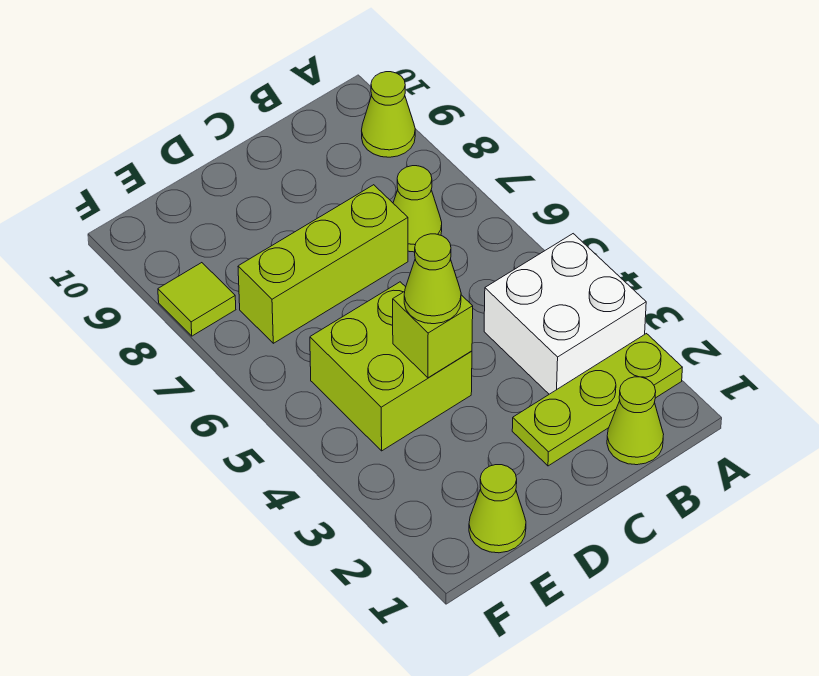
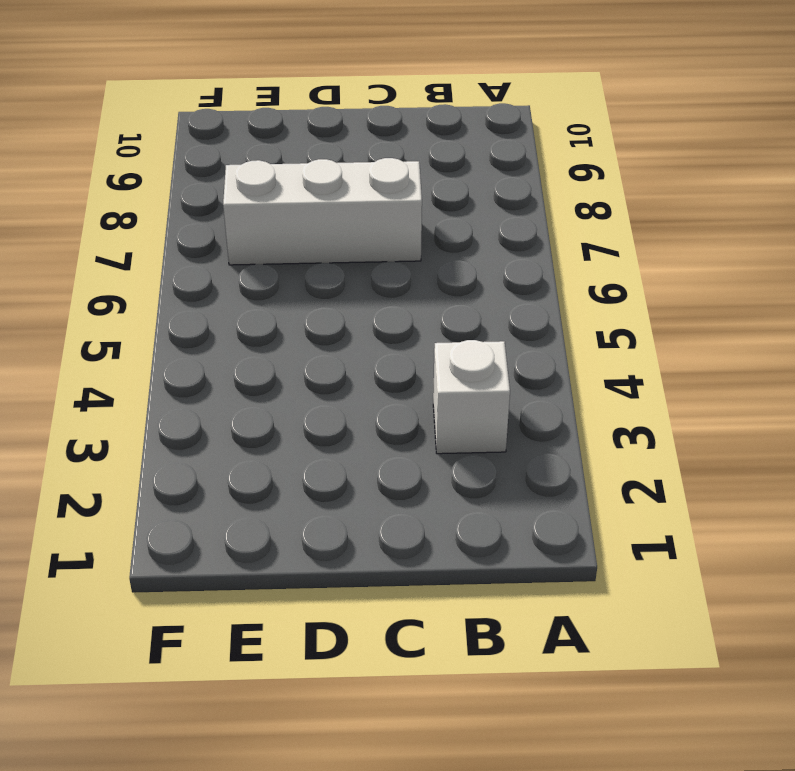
white 1x1 brick [433,340,510,454] -> white 2x2 brick [484,234,646,394]
white 1x3 brick [223,158,422,265] -> lime 1x3 brick [238,185,408,343]
none -> lime 1x3 plate [512,334,682,466]
none -> lime 1x1 cone [362,72,415,157]

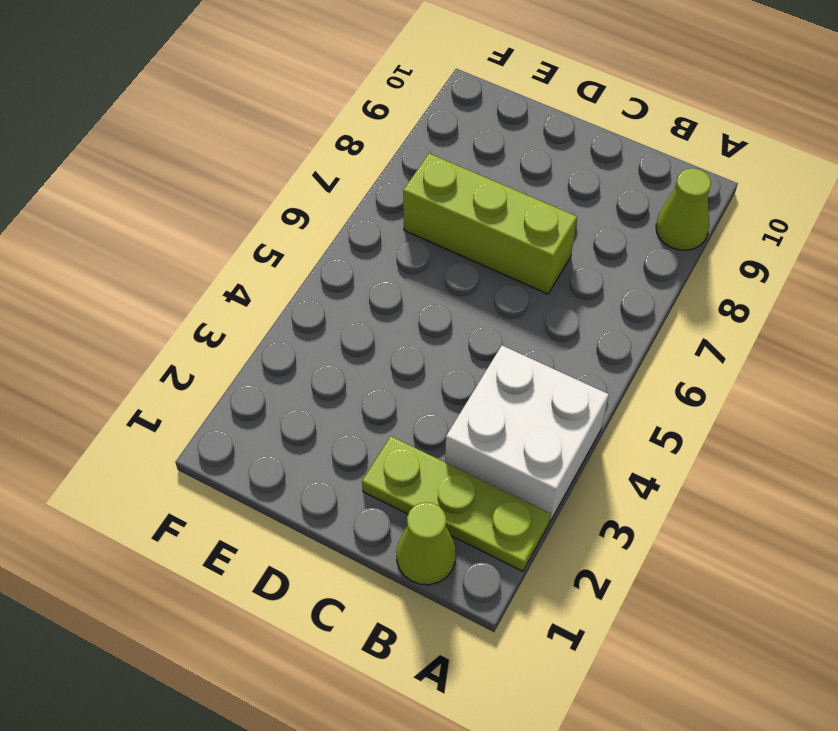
none -> lime 1x1 cone [393,166,442,252]
none -> lime 2x2 brick [310,282,472,451]

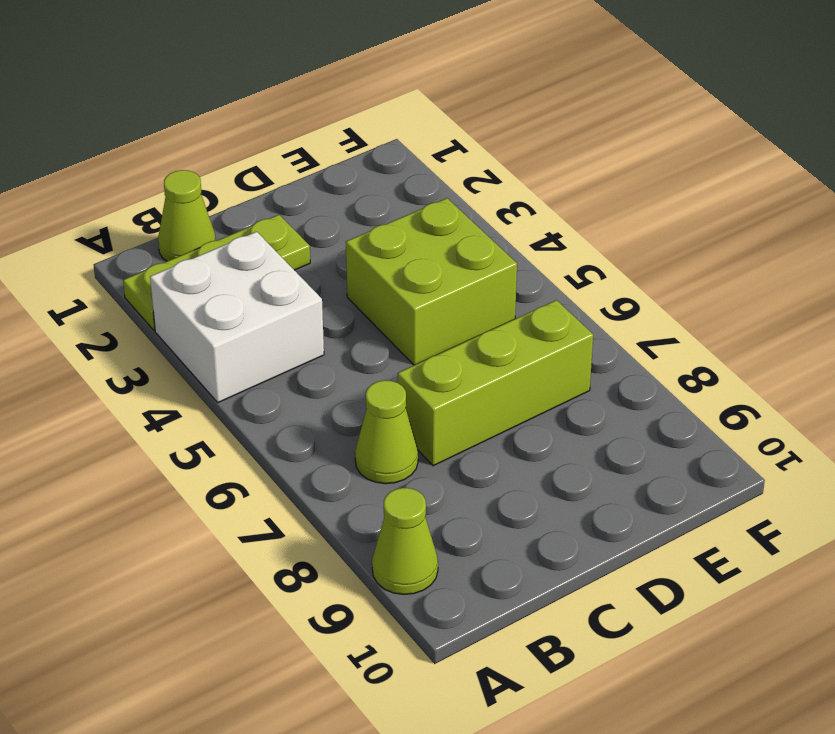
none -> lime 1x1 cone [469,465,526,553]
none -> lime 1x1 tile [158,263,236,336]

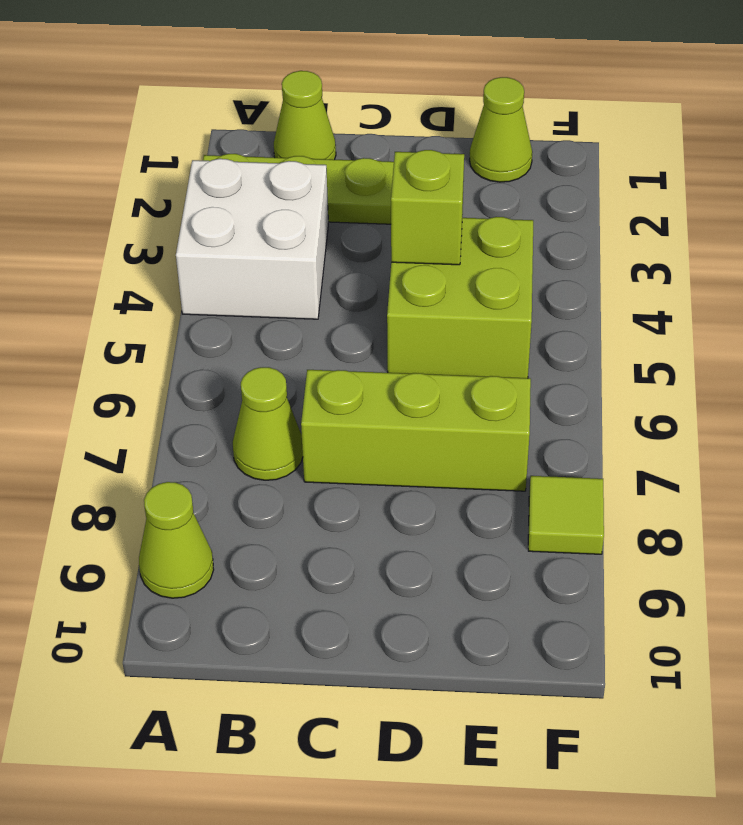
none -> lime 1x1 cone [404,234,461,324]

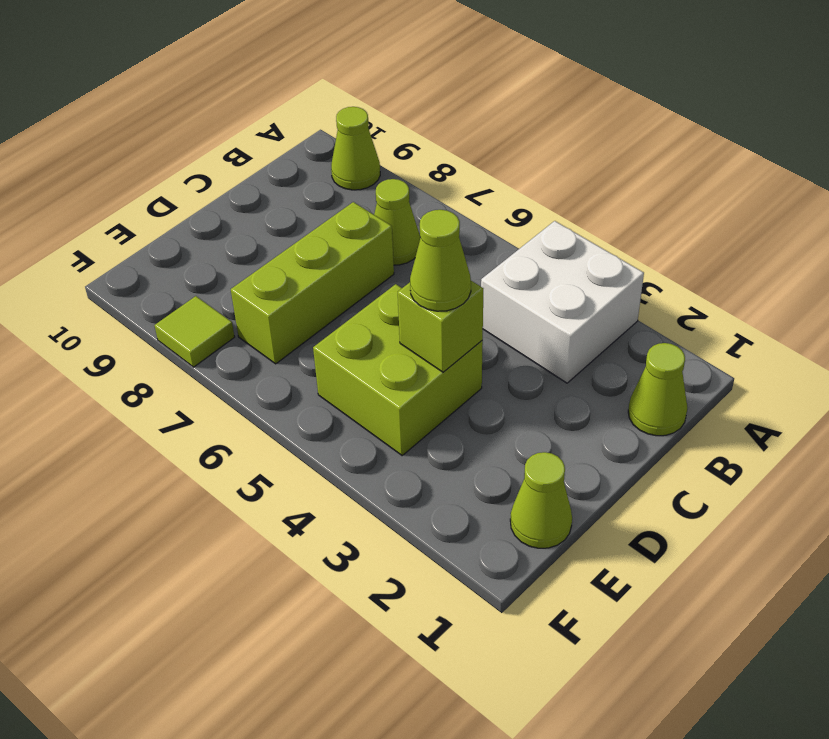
none -> lime 1x3 plate [512,334,682,466]

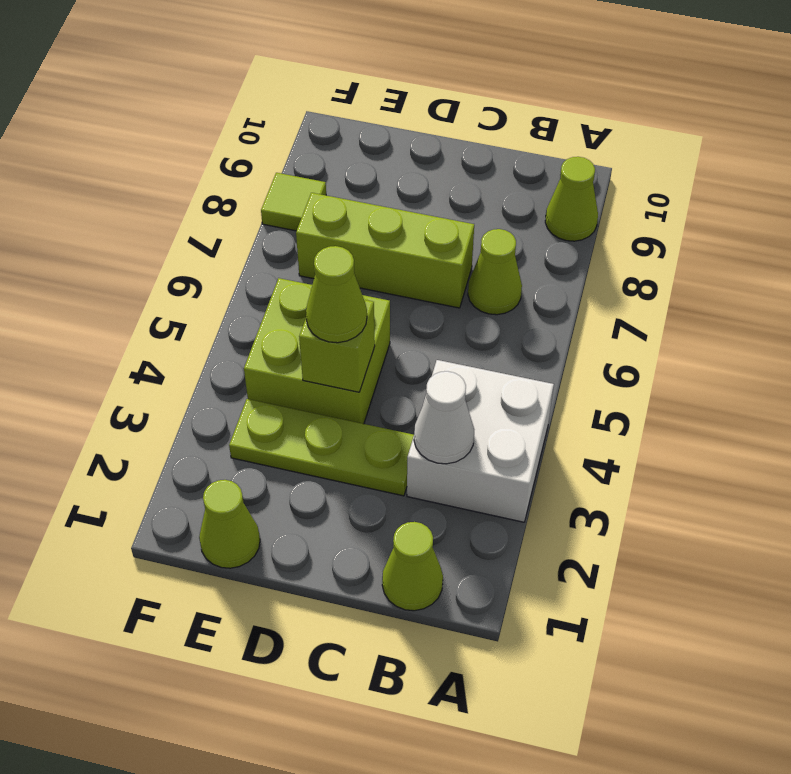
white 1x1 cone [414,371,474,464] -> none
lime 1x3 plate [229,399,414,496] -> lime 1x3 plate moved to [512,334,682,466]

